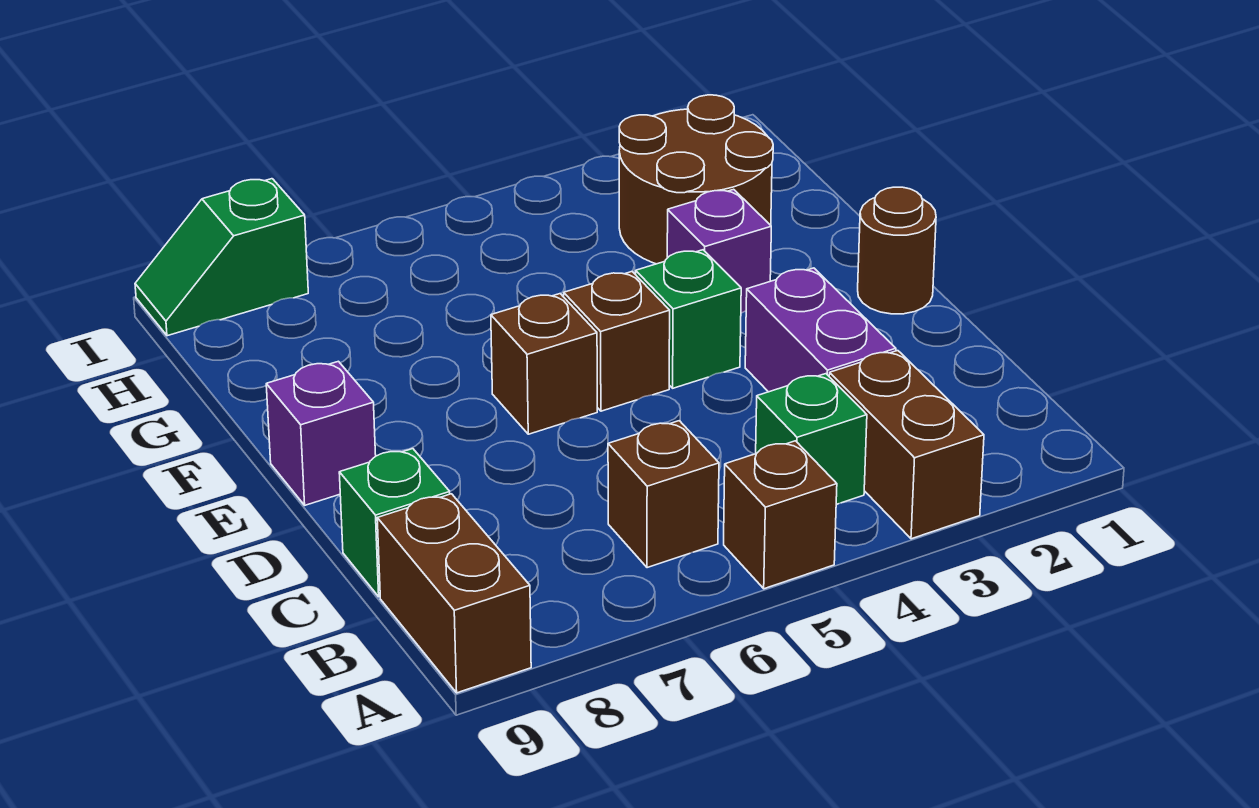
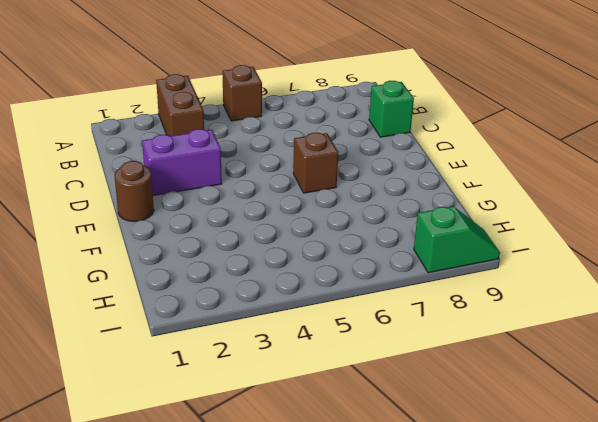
purple 1x2 brick [142,129,222,195] -> purple 1x2 brick turned to [745,268,896,392]
none -> brown 1x2 brick [377,494,531,693]
none -> green 1x1 brick [756,374,867,504]
none -> brown 1x1 brick [608,421,719,568]

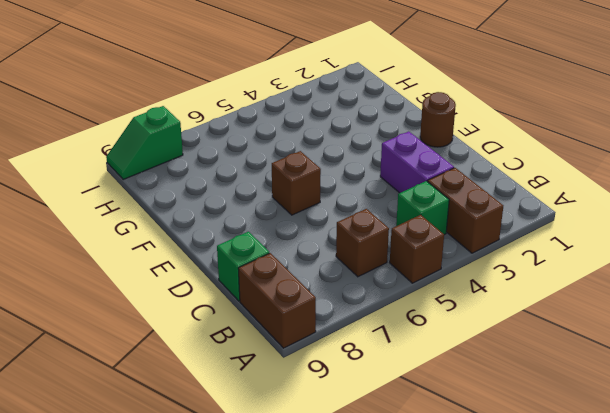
none -> green 1x1 brick [636,250,741,388]
none -> brown 1x1 brick [564,272,670,411]
none -> purple 1x1 brick [266,361,376,505]

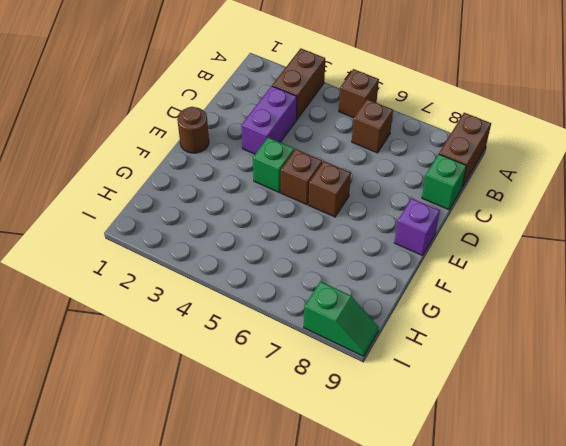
none -> green 1x1 brick [756,374,867,504]
none -> purple 1x1 brick [667,189,771,313]
none -> brown 2x2 round brick [619,95,773,264]

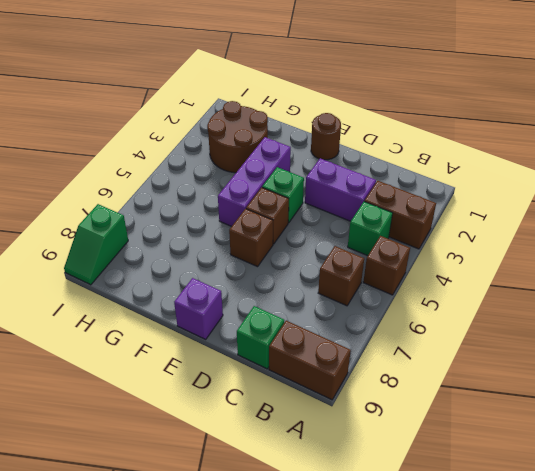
purple 1x3 brick [218,137,291,226] -> purple 1x1 brick [667,189,771,313]

